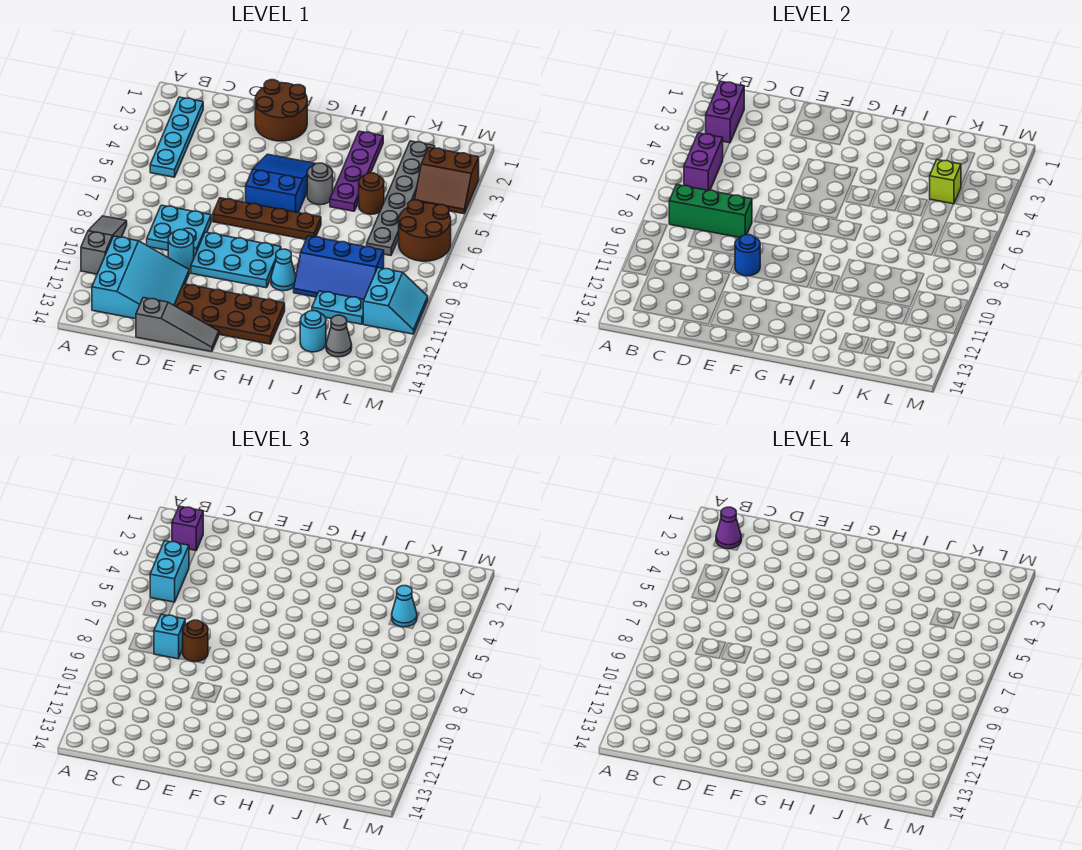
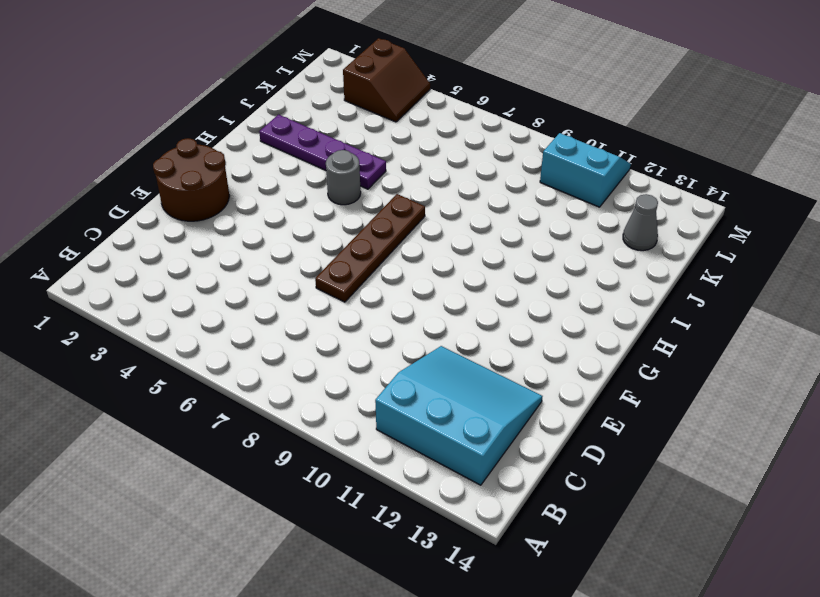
none -> grey 1x3 slope [81,216,127,274]
none -> cyan 1x4 plate [150,97,203,177]
none -> cyan 2x2 plate [147,205,211,256]
none -> cyan 1x1 round brick [168,230,194,269]

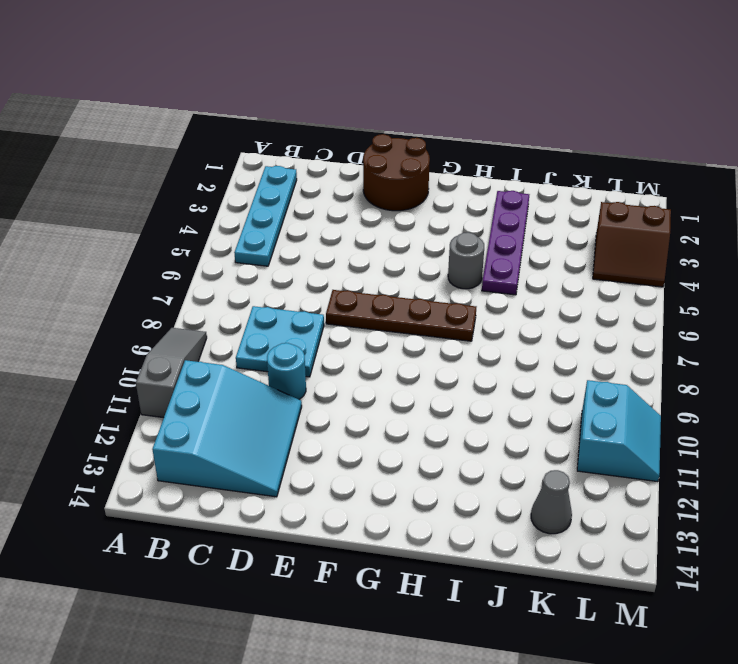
none -> grey 1x3 slope [136,298,219,352]
none -> cyan 2x3 plate [191,232,281,288]
none -> brown 2x4 plate [174,284,285,344]
none -> blue 2x3 slope [246,154,316,213]

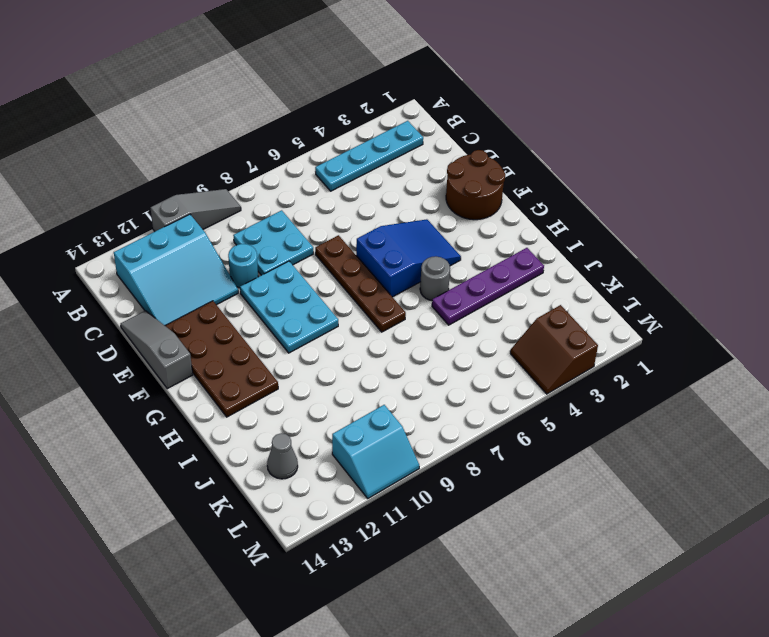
grey 1x3 slope [120,311,193,389] -> grey 1x3 slope turned to [136,298,219,352]
none -> cyan 1x1 cone [271,249,296,291]
none -> blue 2x3 slope [294,236,384,299]
none -> brown 1x1 round brick [359,173,384,214]
none -> cyan 1x2 plate [312,291,364,324]

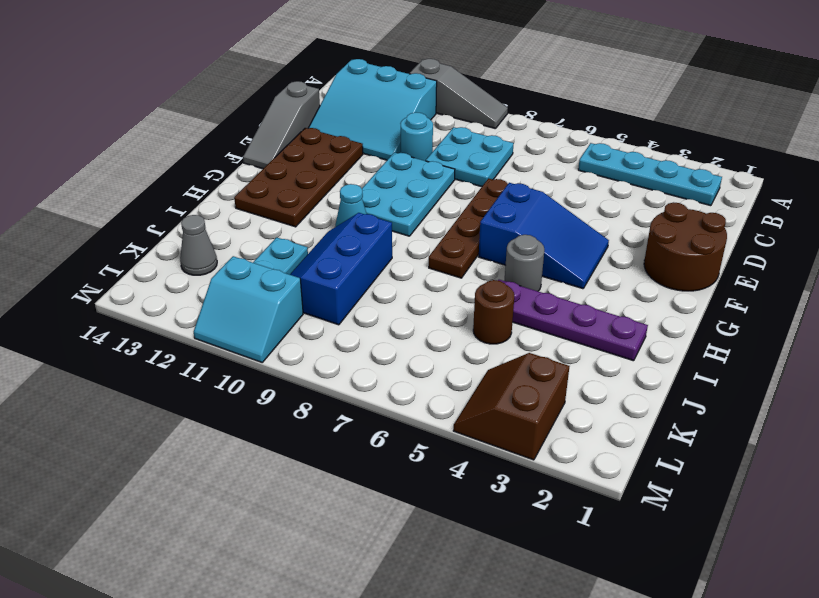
none -> cyan 1x1 round brick [300,311,326,352]
none -> grey 1x6 plate [367,141,435,256]
none -> brown 2x2 round brick [399,200,451,261]
none -> purple 1x2 brick [706,81,744,143]

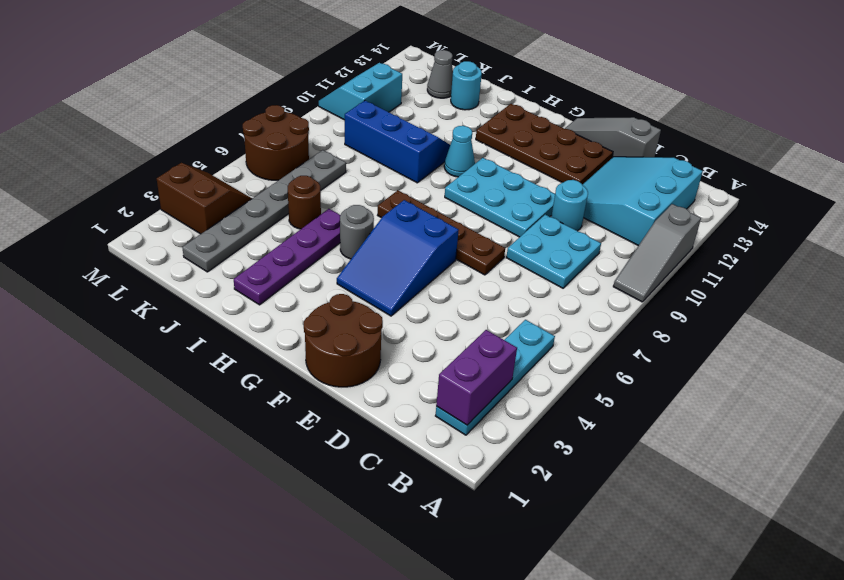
none -> cyan 1x2 plate [312,291,364,324]
none -> purple 1x2 brick [684,133,723,190]
none -> green 1x3 brick [669,184,752,237]
none -> blue 1x1 round brick [735,235,760,276]

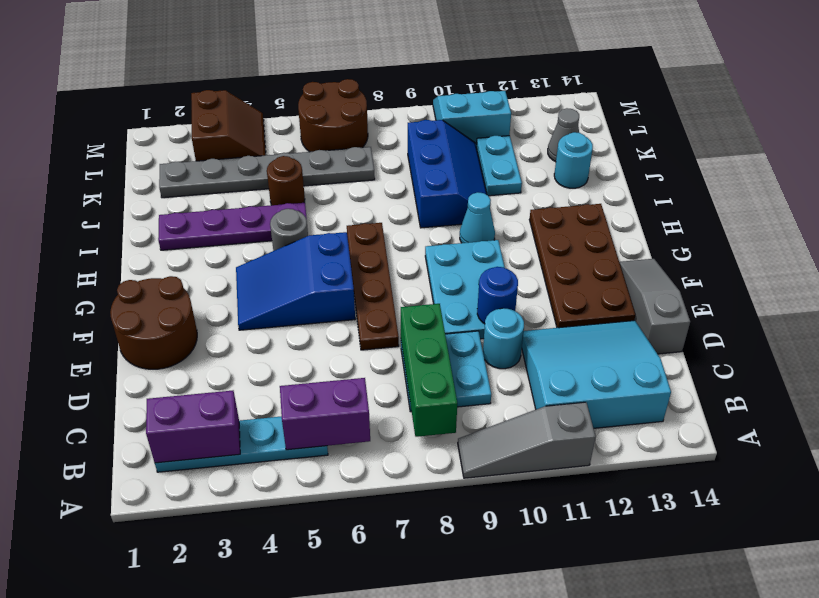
none -> lime 1x1 brick [930,160,961,204]
none -> purple 1x1 brick [172,506,203,550]
none -> cyan 1x2 brick [150,541,189,602]
none -> cyan 1x1 brick [154,614,185,659]

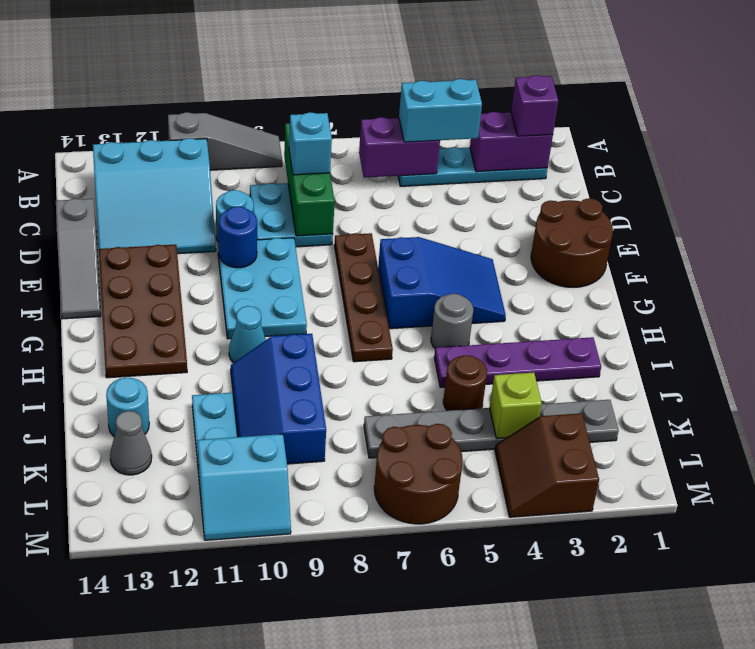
none -> brown 1x1 round brick [183,620,208,662]
none -> cyan 1x1 cone [392,586,417,627]
none -> purple 1x1 cone [716,507,741,549]

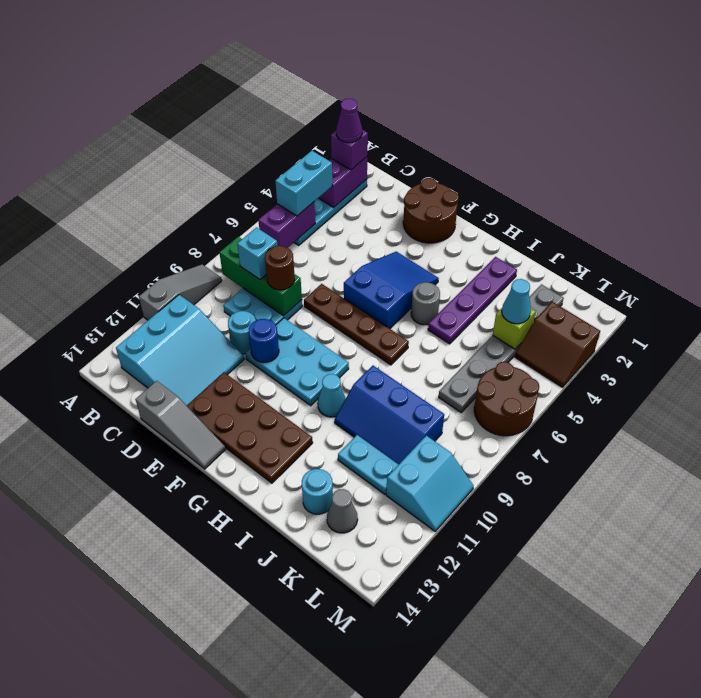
none -> brown 1x1 round brick [359,173,384,214]

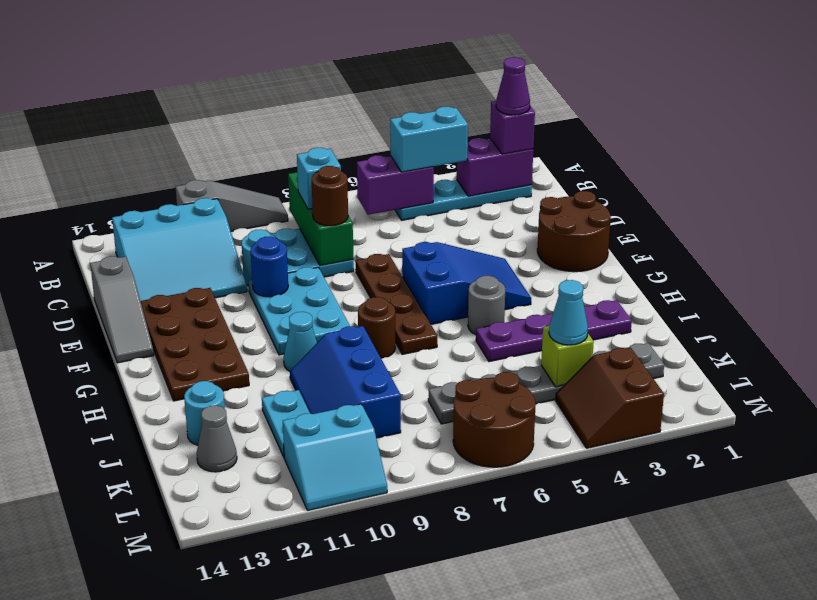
brown 1x1 round brick [358,297,395,359] -> brown 1x1 round brick moved to [359,173,384,214]

